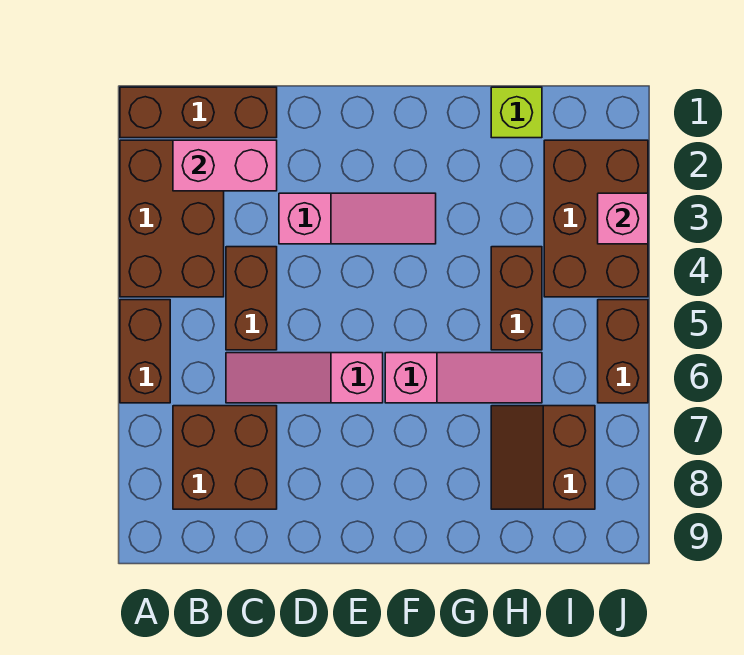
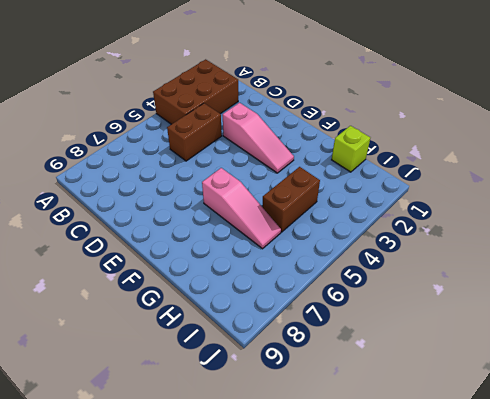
none -> brown 1x3 brick [120,87,277,138]
none -> brown 1x2 brick [120,300,170,403]
none -> brown 2x2 brick [173,406,277,509]

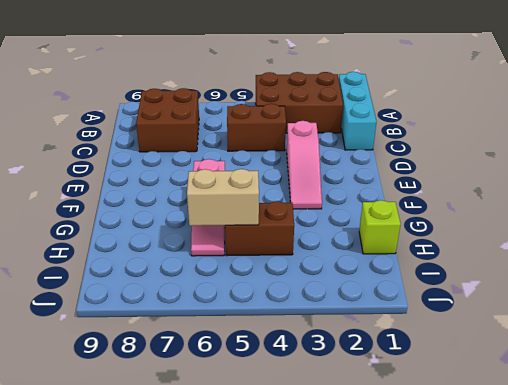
cyan 1x3 brick [339,72,377,150] -> brown 1x3 brick [120,87,277,138]
tan 1x2 brick [187,169,259,226] -> none
none -> brown 1x2 brick [120,300,170,403]
none -> pink 1x3 slope [226,353,383,403]
none -> brown 2x2 slope [491,406,595,509]

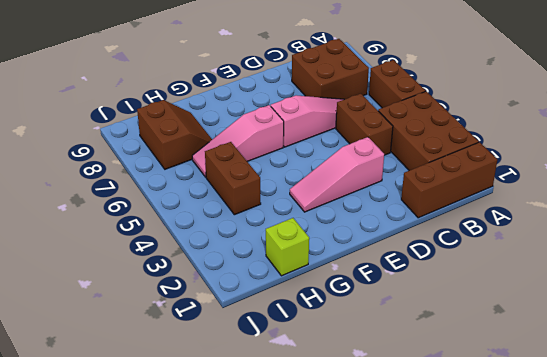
none -> brown 2x3 brick [544,140,648,297]
none -> brown 1x2 brick [598,300,648,403]
none -> pink 1x2 brick [173,140,277,191]

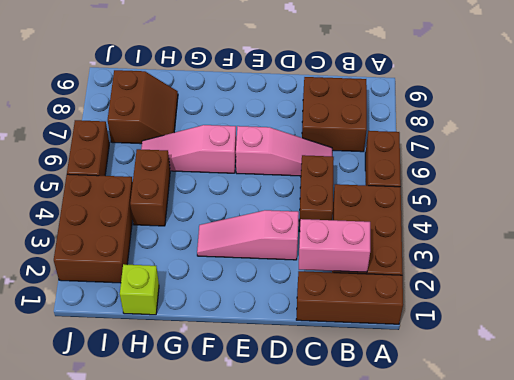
none -> pink 1x1 brick [598,193,648,244]

